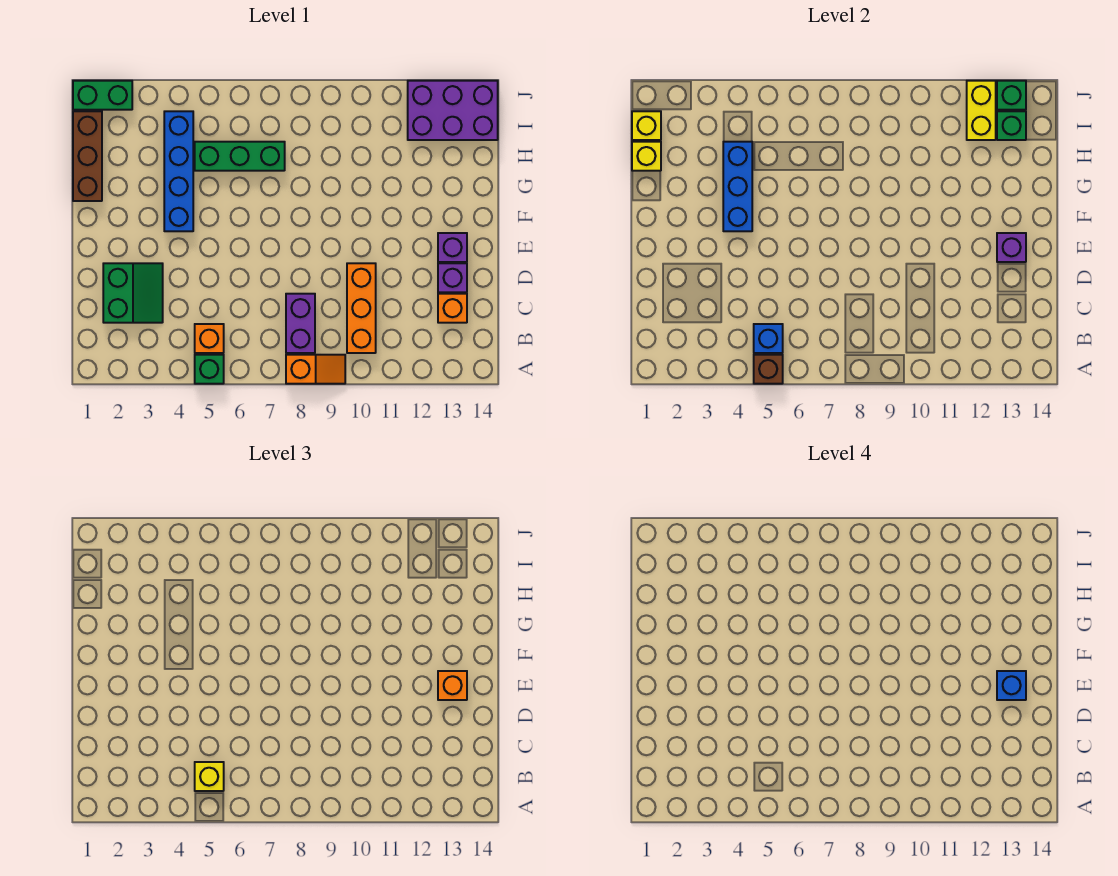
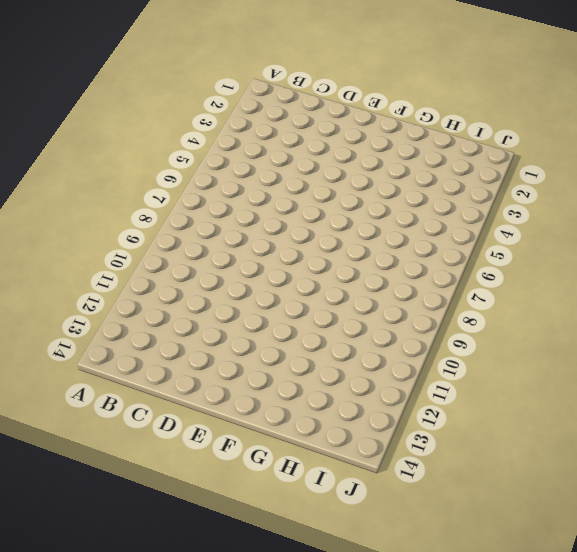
none -> green 1x1 brick [195,355,224,384]
none -> orange 1x2 slope [286,355,345,384]
none -> orange 1x1 brick [195,324,224,353]

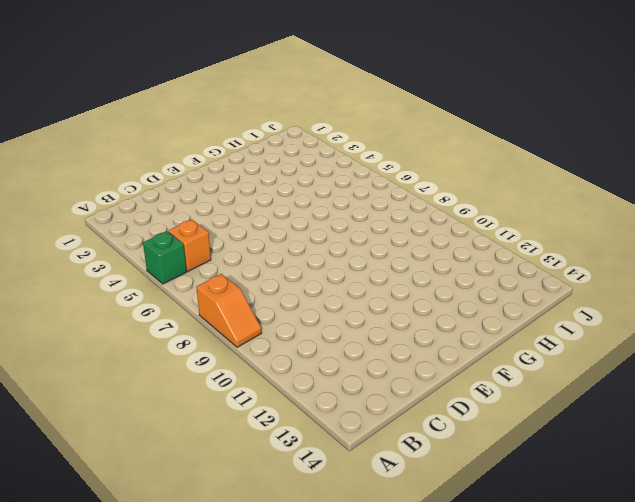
none -> purple 1x2 brick [286,294,315,353]
none -> orange 1x3 brick [347,263,376,353]
none -> green 2x2 slope [103,263,163,323]

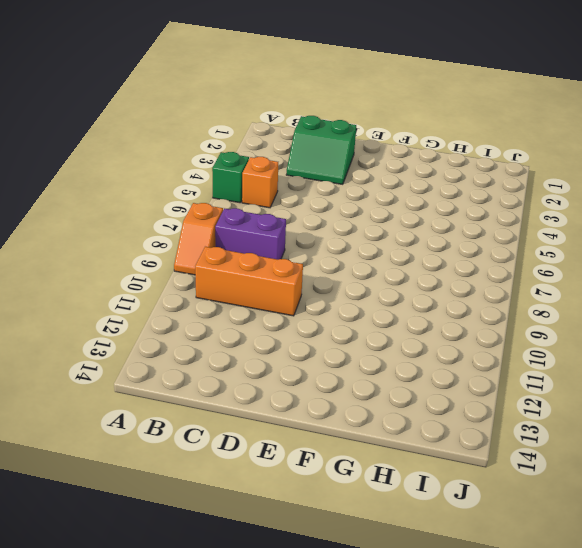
none -> orange 1x1 brick [438,294,467,323]
none -> purple 1x1 brick [438,263,467,292]
none -> purple 1x1 brick [438,233,467,262]

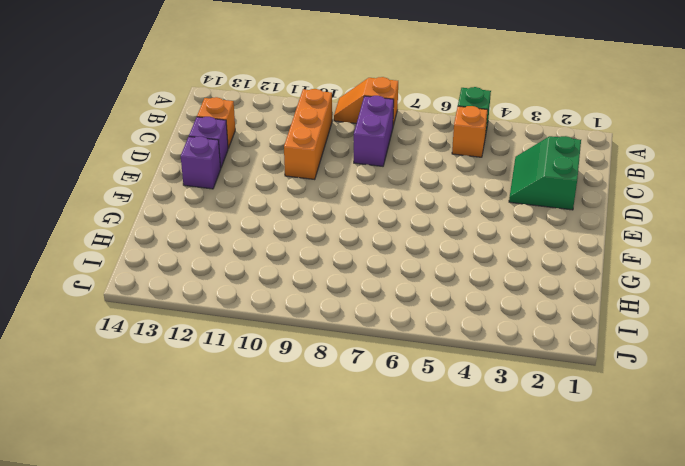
none -> blue 1x4 brick [164,111,193,231]
none -> brown 1x3 brick [73,111,102,201]
none -> green 1x3 brick [195,142,285,171]

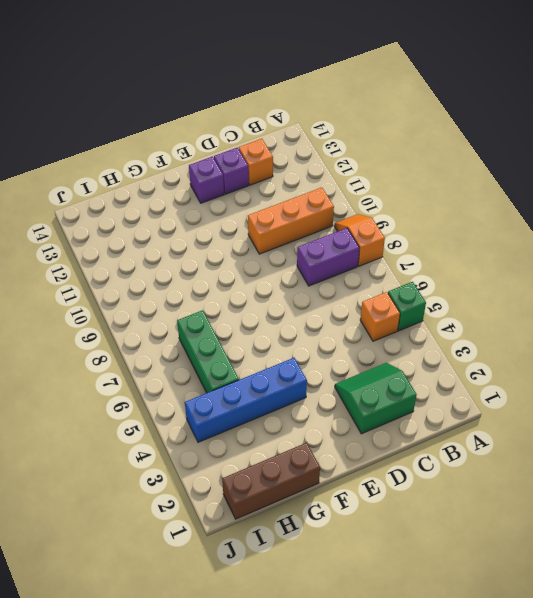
none -> purple 2x3 brick [408,81,498,140]
none -> green 1x2 brick [73,81,132,110]
none -> brown 1x1 brick [754,355,783,384]

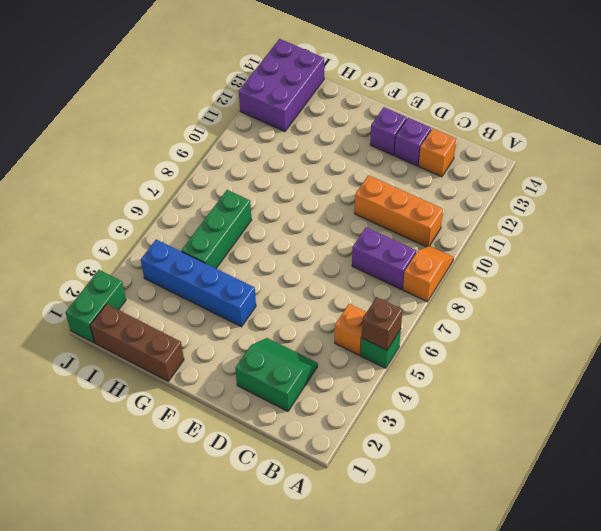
none -> blue 1x1 brick [754,324,783,353]
none -> purple 1x1 brick [997,233,1026,262]
none -> blue 1x3 brick [723,142,752,231]

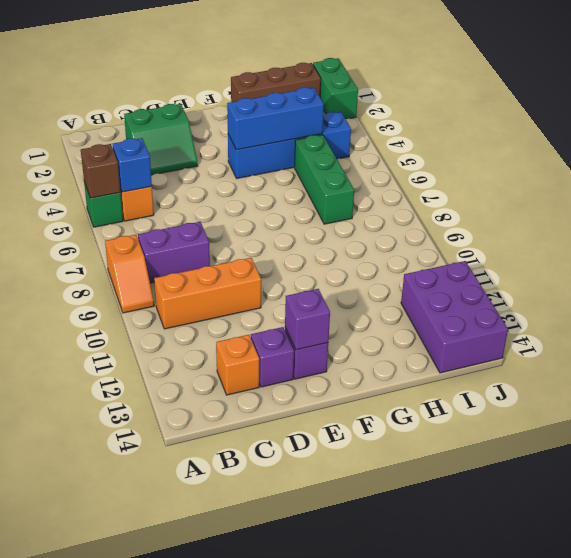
none -> yellow 1x1 brick [632,142,661,171]
none -> yellow 1x1 brick [632,111,661,140]
none -> yellow 1x2 brick [967,81,996,140]

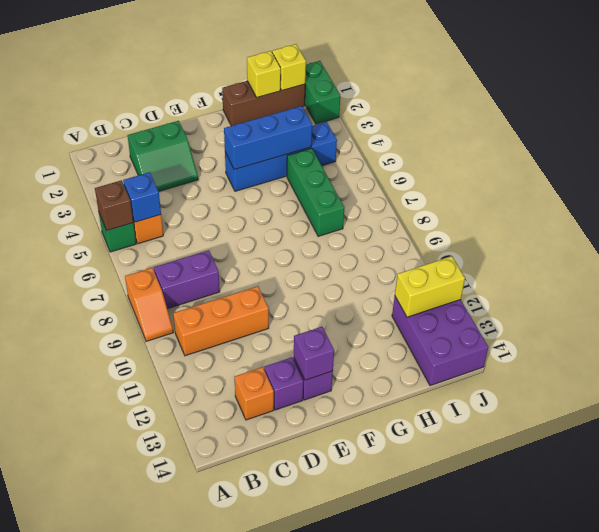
none -> green 1x1 brick [997,111,1026,140]
none -> green 1x1 brick [997,81,1026,110]
none -> yellow 1x1 brick [195,762,224,791]

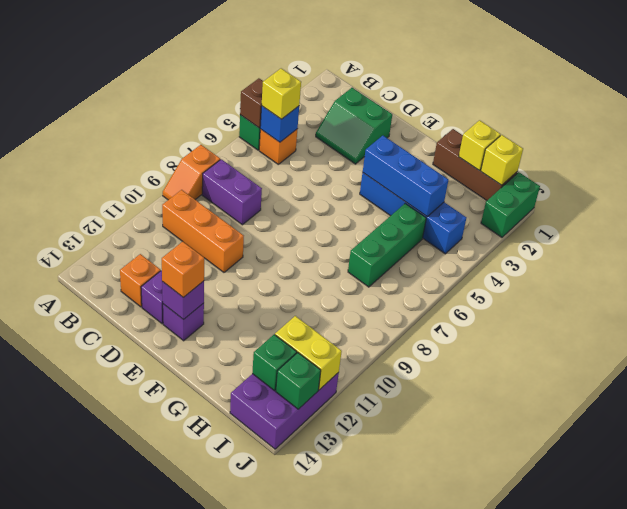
none -> blue 1x1 brick [997,671,1026,700]

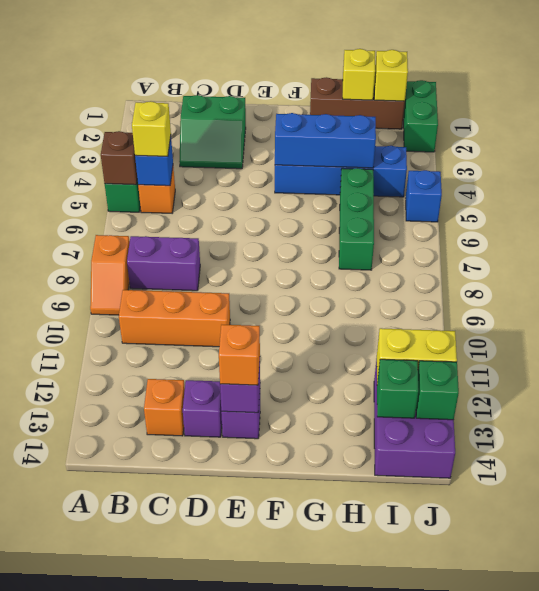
blue 1x1 brick [406,170,442,222] -> blue 1x1 brick moved to [997,671,1026,700]

